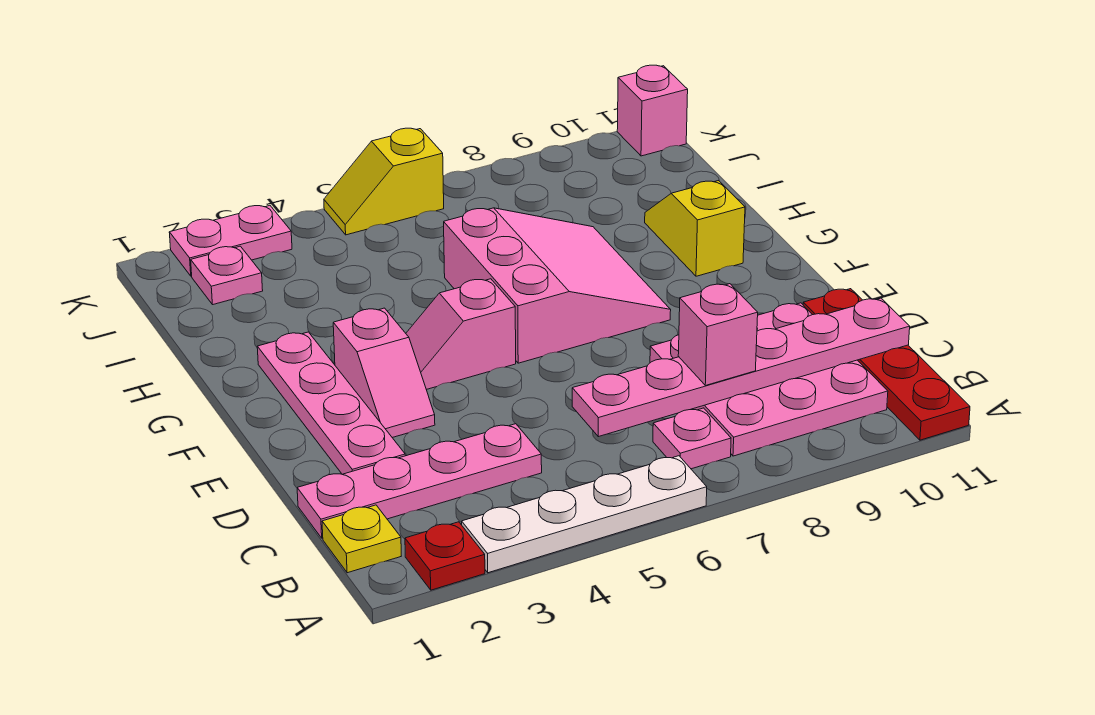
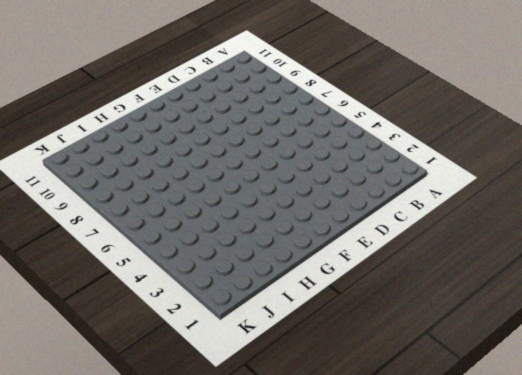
none -> red 1x1 plate [405,522,485,590]
none -> white 1x4 plate [462,456,707,573]
none -> red 1x4 plate [803,289,970,440]

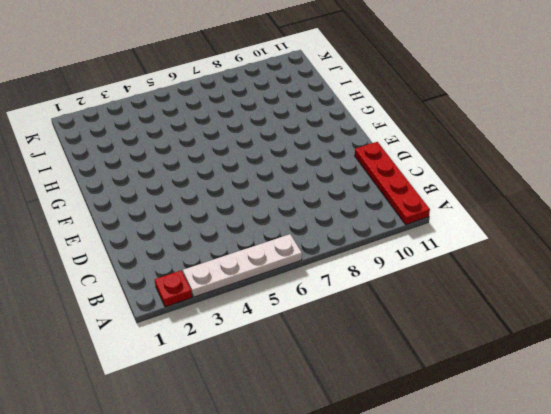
none -> yellow 1x1 plate [322,505,401,573]
none -> pink 1x1 plate [653,408,731,469]
none -> pink 3x3 plate [650,303,888,456]

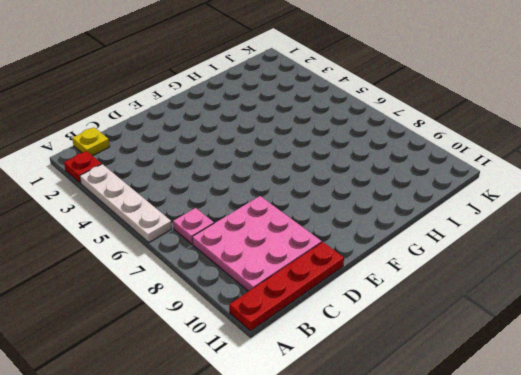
none -> pink 1x4 plate [297,424,542,538]
none -> pink 1x4 plate [257,332,405,474]
none -> pink 1x2 slope [333,308,435,438]

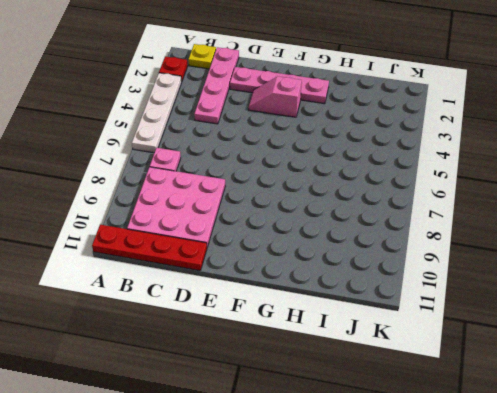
none -> pink 1x2 slope [406,279,516,390]
none -> pink 3x3 slope [444,208,671,363]
none -> yellow 1x2 slope [645,181,745,276]

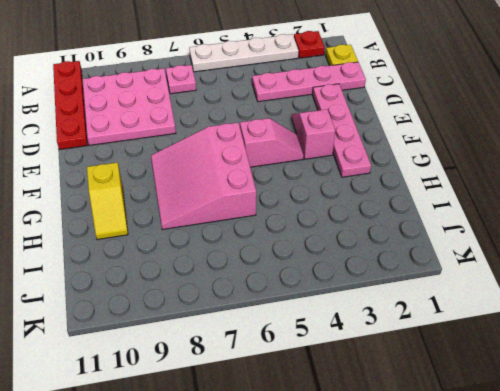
none -> pink 1x1 plate [191,246,263,305]
none -> pink 1x2 plate [169,206,292,276]
none -> yellow 1x2 slope [324,128,444,235]

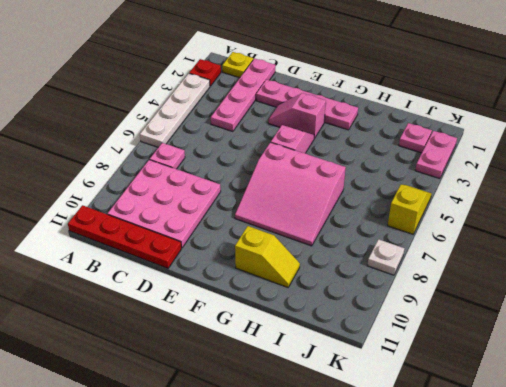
white 1x1 plate [367,239,405,275] -> none
none -> pink 1x1 brick [617,65,688,156]
none -> pink 1x6 plate [572,298,910,437]
none -> pink 1x1 brick [678,284,758,386]

